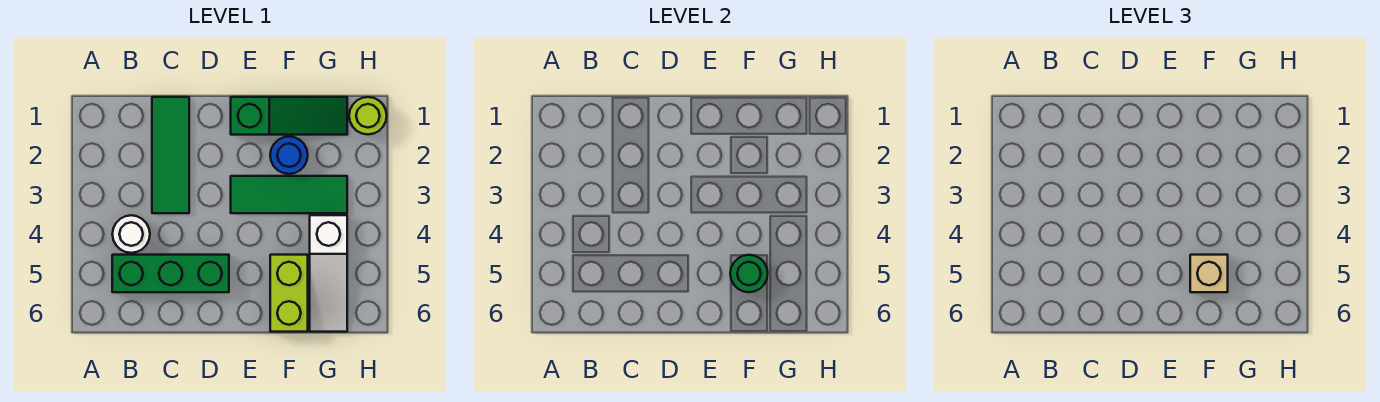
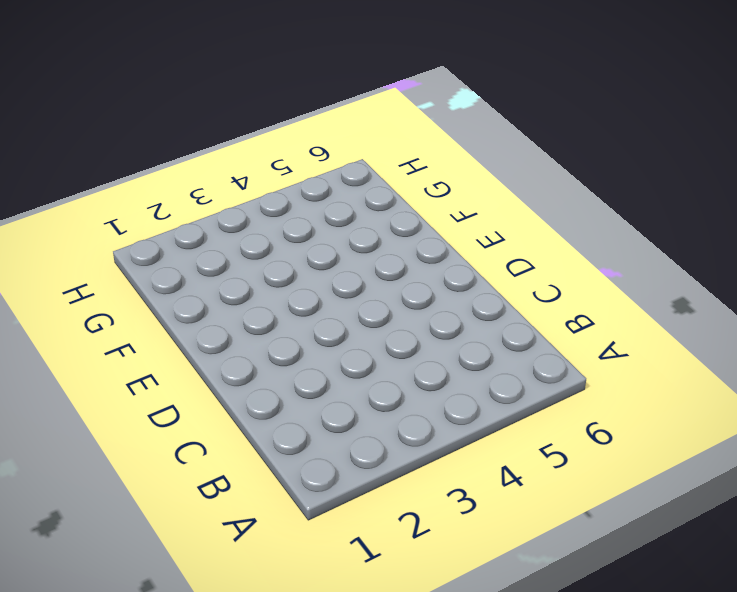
none -> white 1x1 round brick [112,215,150,253]
none -> green 1x3 brick [112,255,229,292]

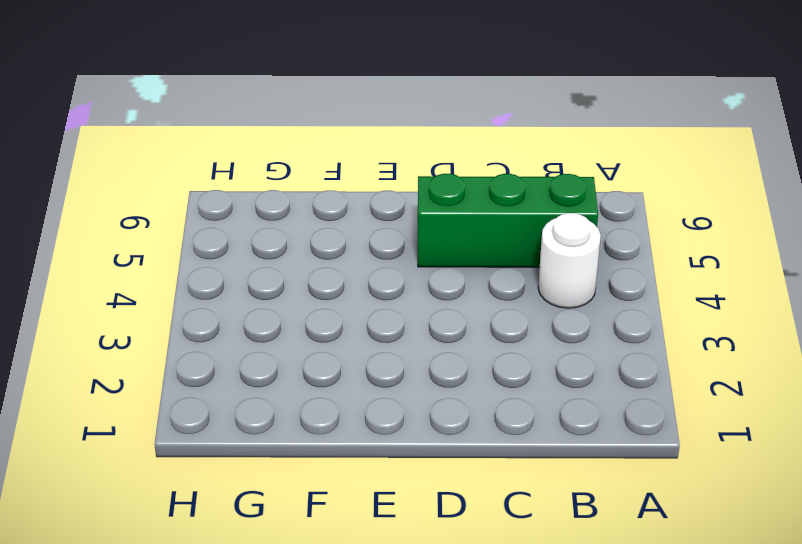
none -> green 1x3 tile [152,97,189,213]
none -> green 1x3 slope [231,97,347,135]

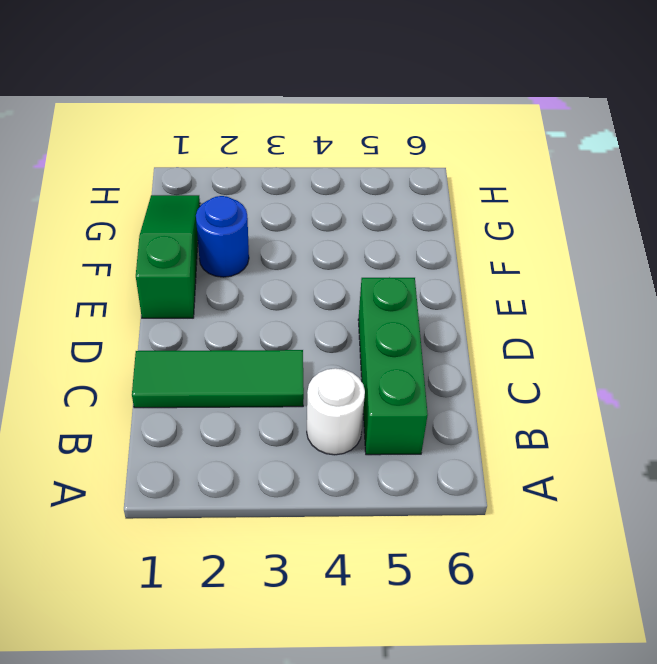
none -> green 1x3 tile [231,176,347,213]
none -> lime 1x2 brick [270,255,308,332]

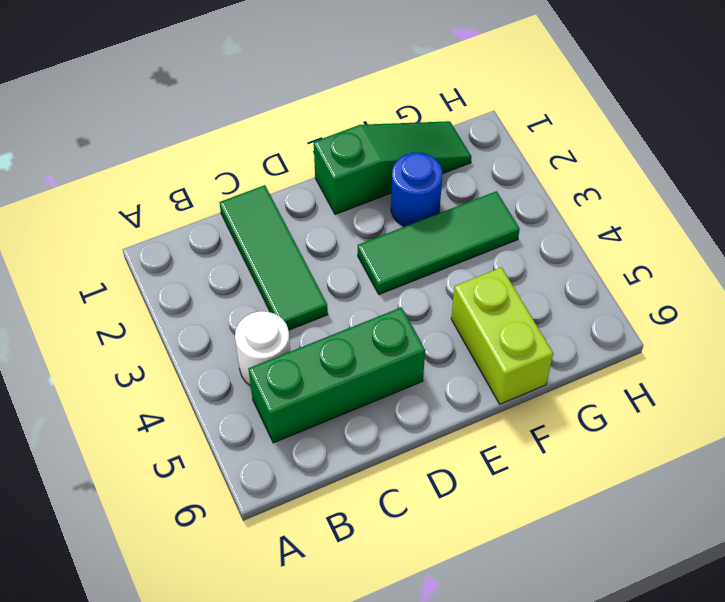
none -> white 1x3 slope [310,215,347,332]
none -> lime 1x1 round brick [349,97,387,134]

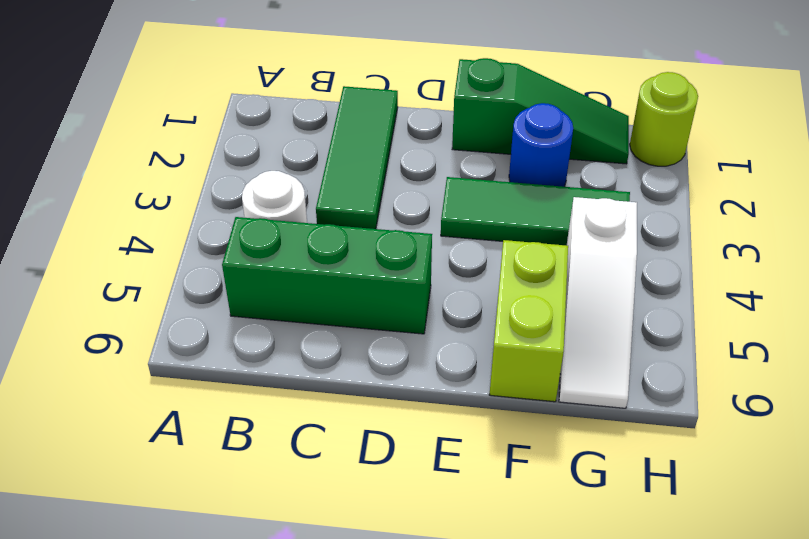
none -> green 1x1 round brick [730,255,768,292]
none -> tan 1x1 brick [1190,255,1228,292]

